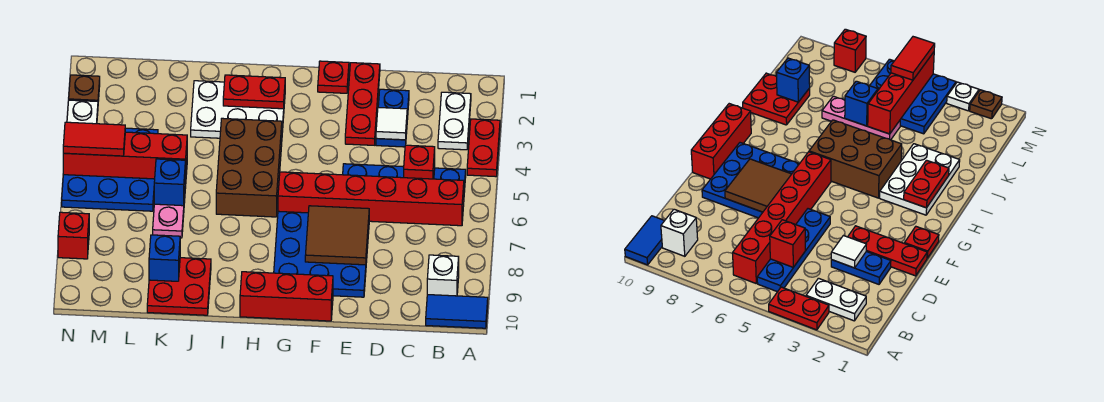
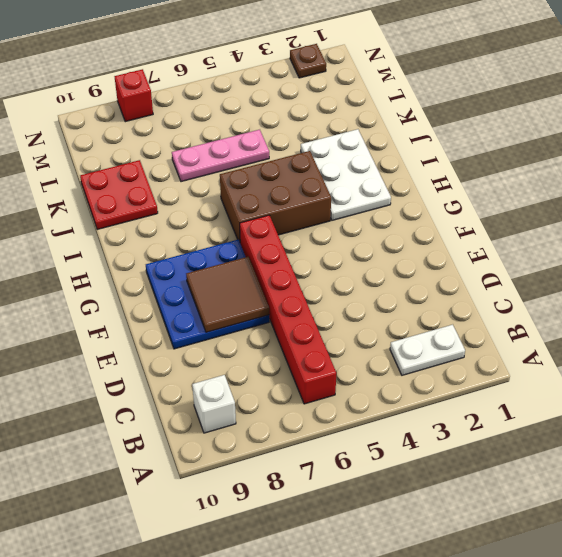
none -> red 1x2 plate [467,119,500,177]
none -> blue 1x2 tile [426,295,488,328]
none -> blue 1x4 plate [343,164,466,192]

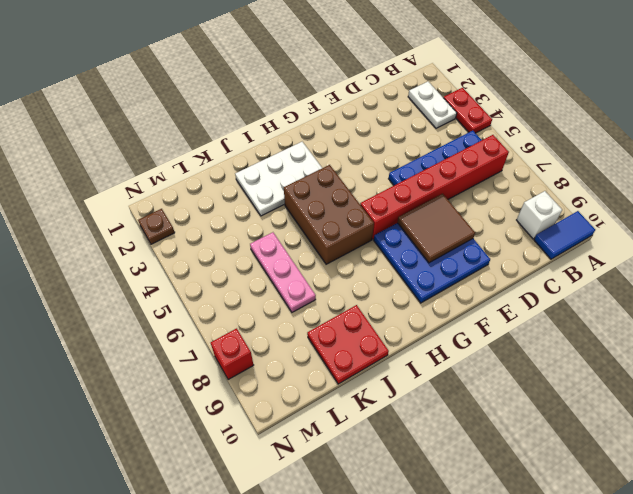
none -> blue 1x2 plate [376,89,409,147]
none -> red 1x3 plate [345,63,380,145]
none -> red 1x1 plate [318,61,349,93]

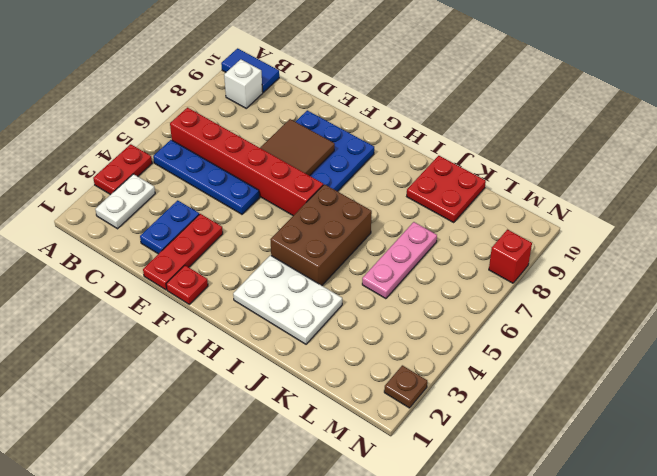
none -> red 1x3 brick [240,272,333,321]
none -> blue 3x3 plate [62,128,158,211]
none -> white 1x1 plate [67,100,98,124]

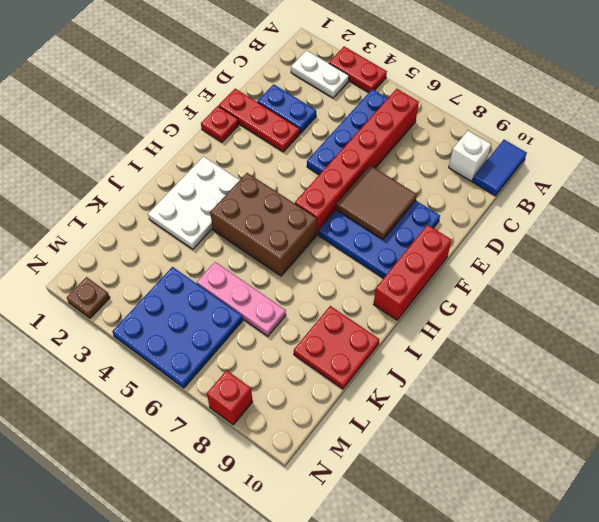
none -> white 1x1 plate [67,100,98,124]
none -> red 1x1 brick [404,145,435,179]
none -> white 1x1 tile [376,107,407,140]

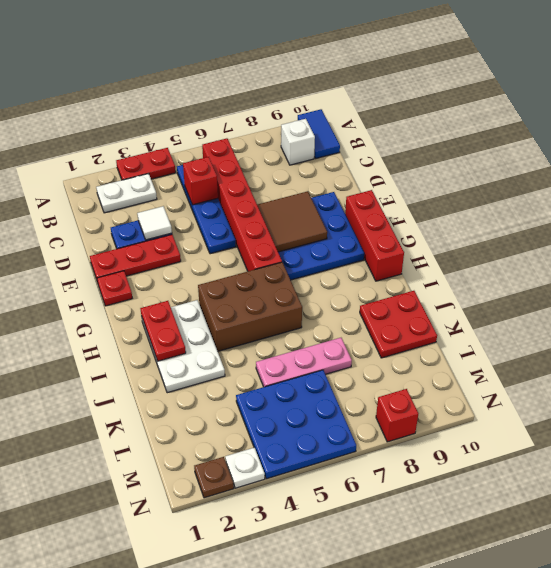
none -> red 1x4 brick [63,132,187,180]
none -> blue 1x1 brick [154,159,185,206]
none -> blue 1x1 brick [149,235,180,281]

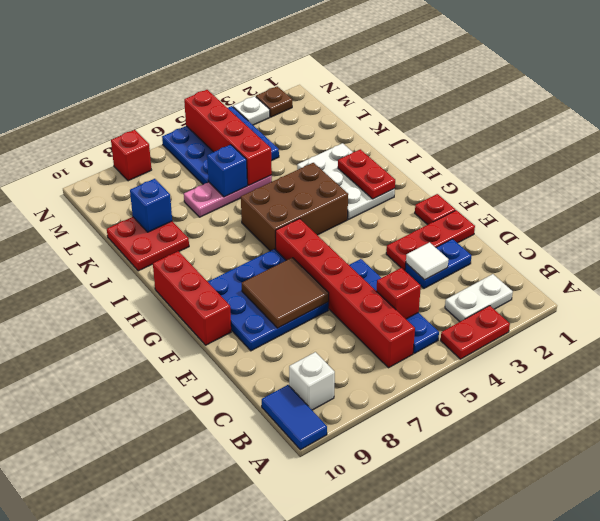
none -> red 1x2 tile [63,122,125,156]

